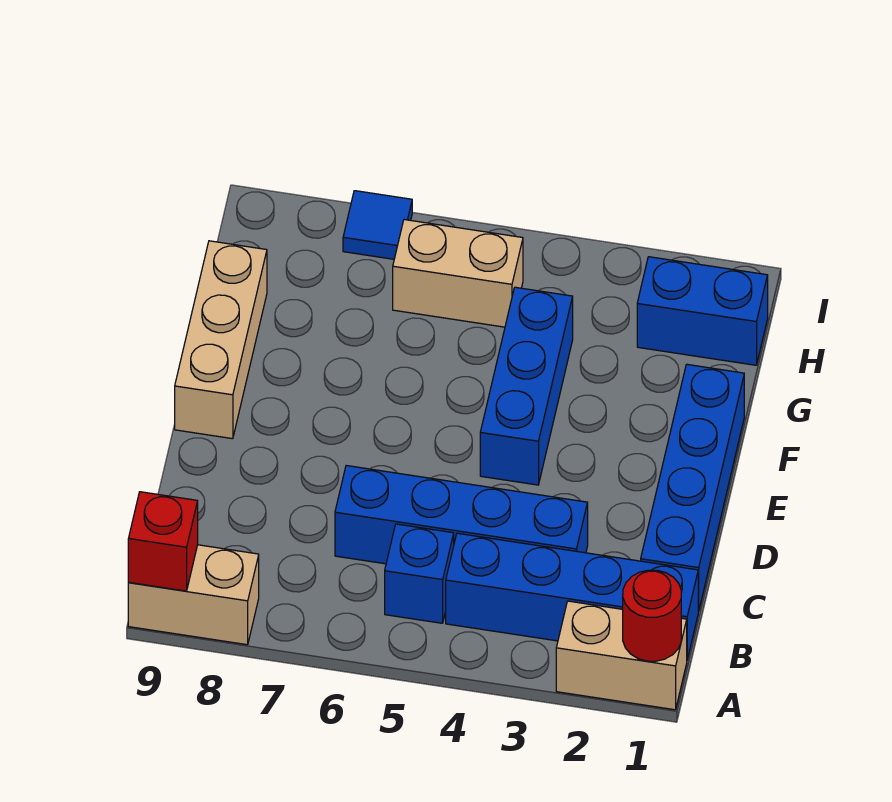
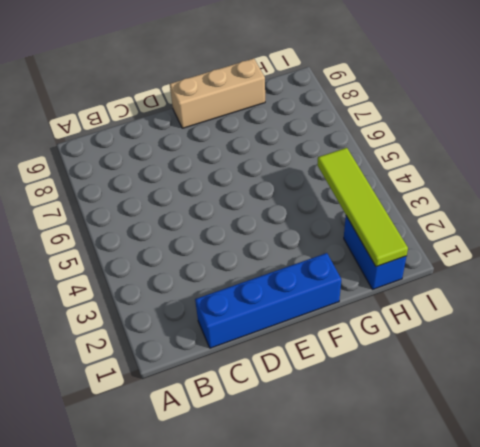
lime 1x4 tile [318,148,408,267] -> none
none -> tan 1x2 brick [556,601,687,710]
none -> tan 1x2 brick [128,545,259,645]
none -> blue 1x4 brick [446,533,698,659]

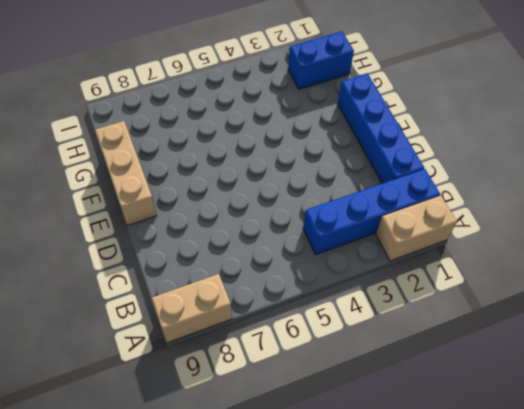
none -> blue 1x1 brick [385,524,454,623]
none -> blue 1x4 brick [335,466,588,564]
none -> blue 1x3 brick [480,287,573,485]

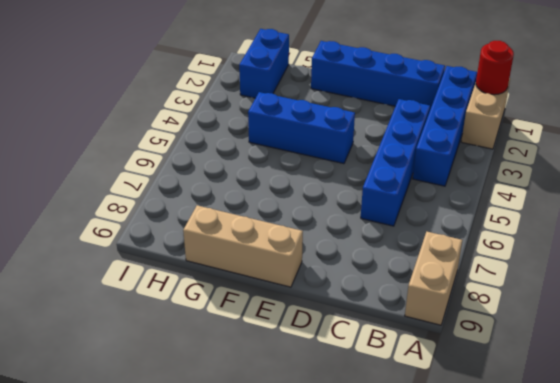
none -> blue 1x1 brick [385,524,454,623]
none -> tan 1x2 brick [393,220,523,327]
none -> blue 1x1 tile [343,191,412,259]

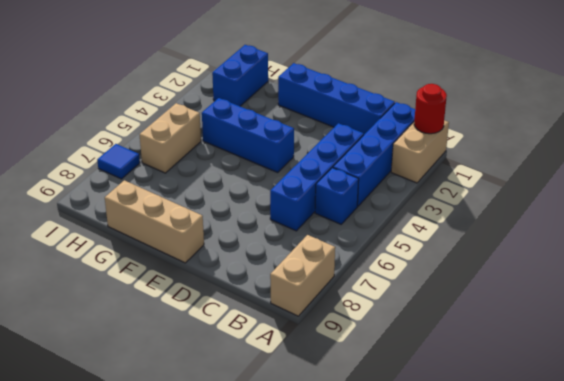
none -> red 1x1 brick [128,492,198,591]

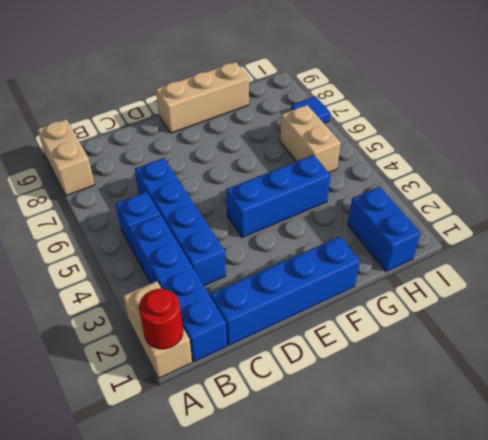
none -> red 1x1 brick [128,492,198,591]

